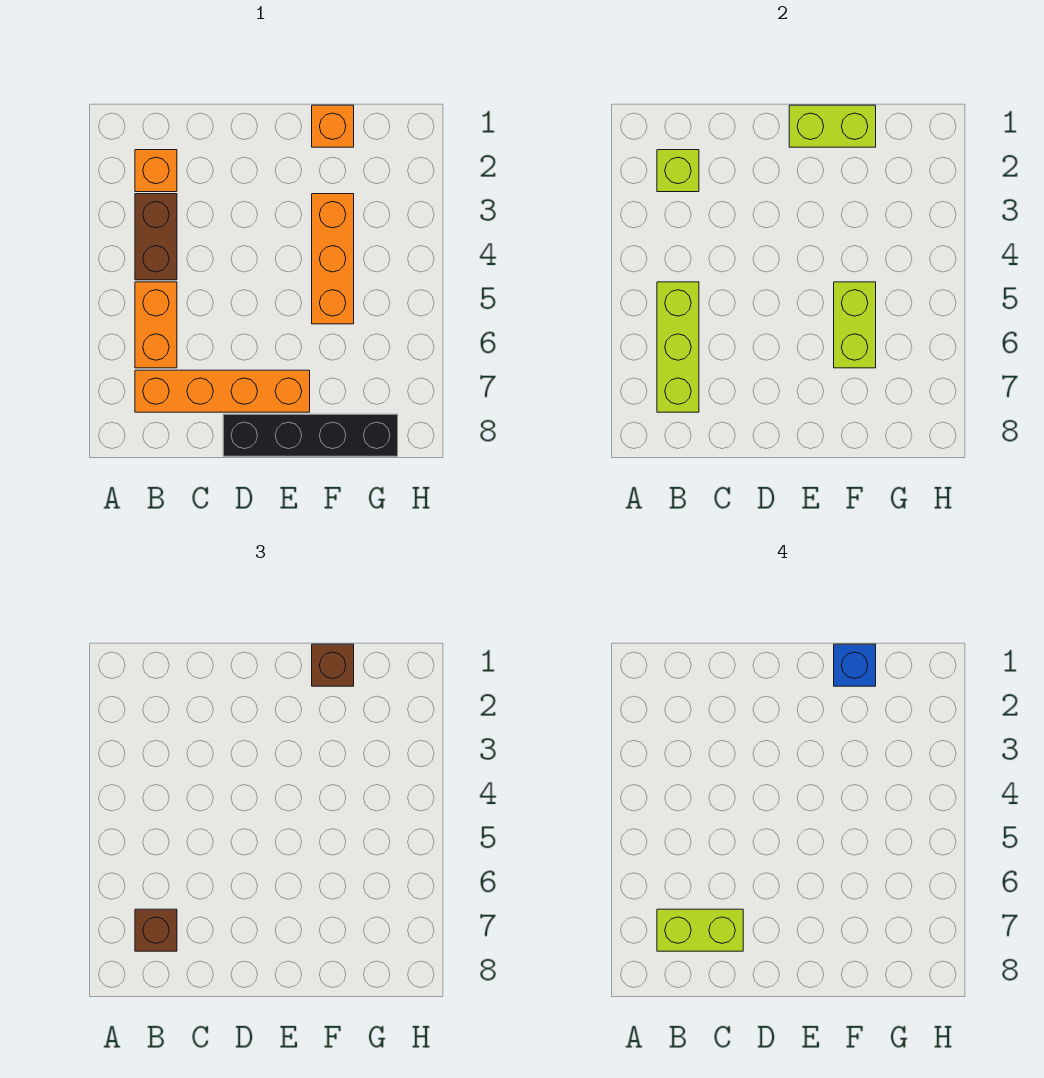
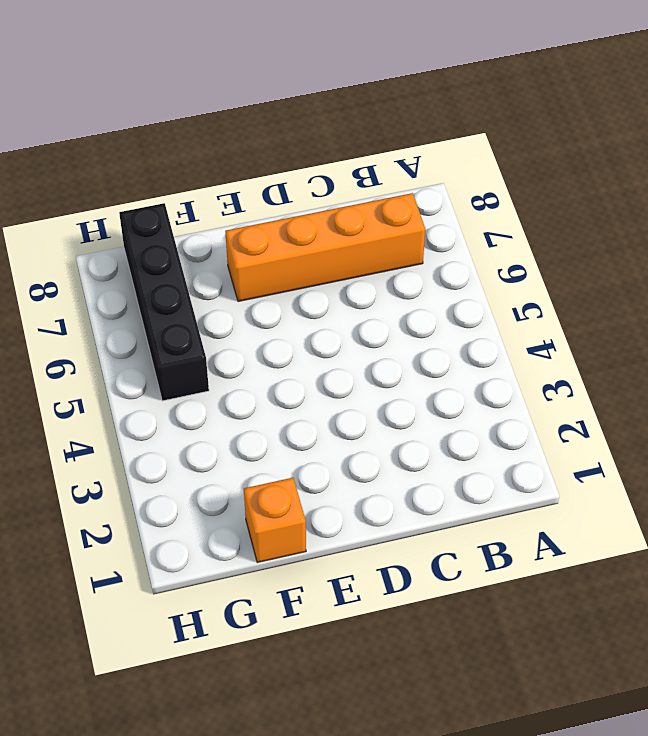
black 1x4 brick [119,203,209,401] -> black 1x4 brick turned to [223,414,398,456]
none -> orange 1x1 brick [135,150,177,192]
none -> brown 1x2 brick [135,194,177,280]
none -> orange 1x2 brick [135,282,177,368]

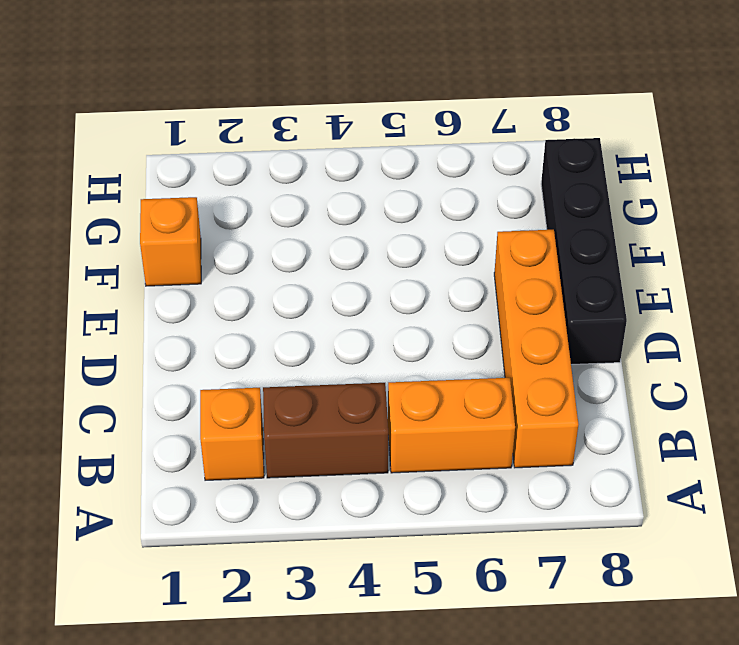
none -> orange 1x3 brick [312,194,354,324]
none -> lime 1x1 brick [657,150,699,192]
none -> lime 1x3 brick [657,282,699,412]

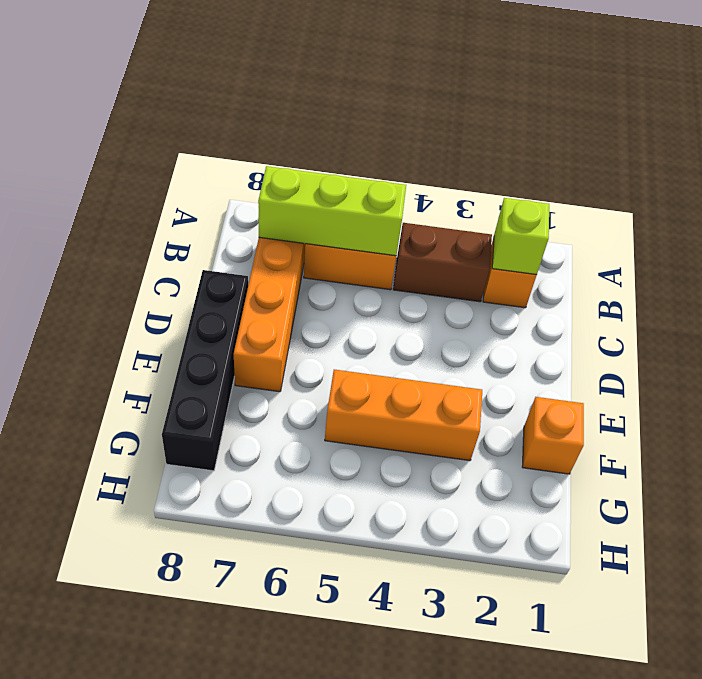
none -> lime 1x2 brick [789,105,876,147]
none -> lime 1x2 brick [834,282,876,368]
none -> brown 1x1 brick [135,909,177,951]

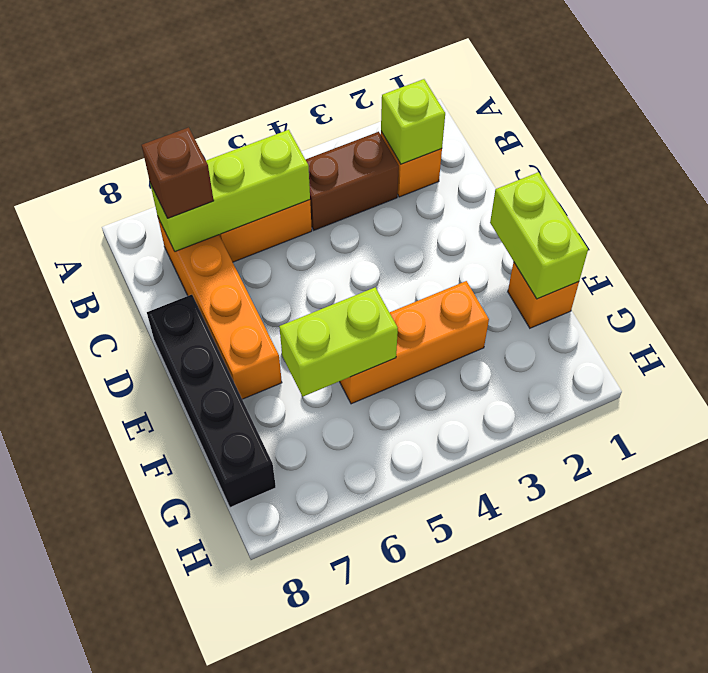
none -> brown 1x1 brick [312,644,354,686]
none -> lime 1x2 brick [657,909,743,951]
none -> blue 1x1 brick [834,644,876,686]

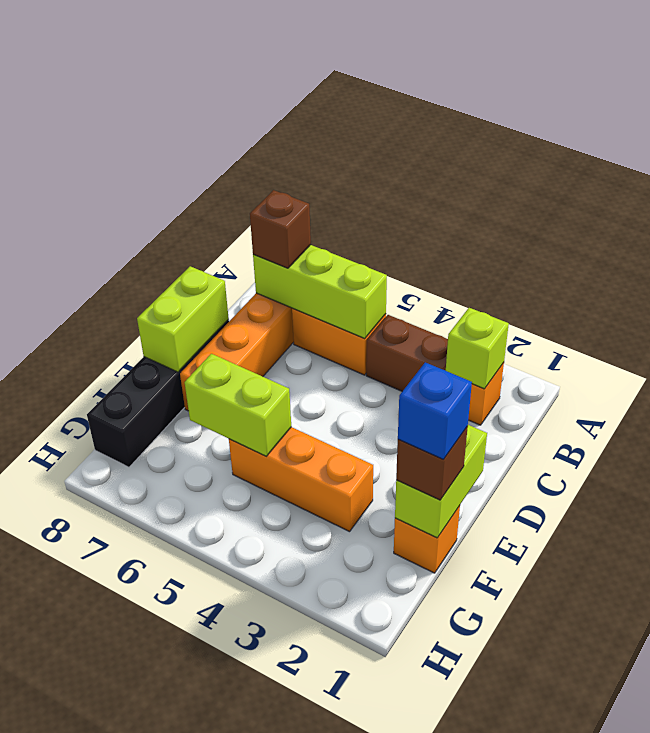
lime 1x2 brick [137,266,229,372] -> lime 1x2 brick moved to [657,909,743,951]

